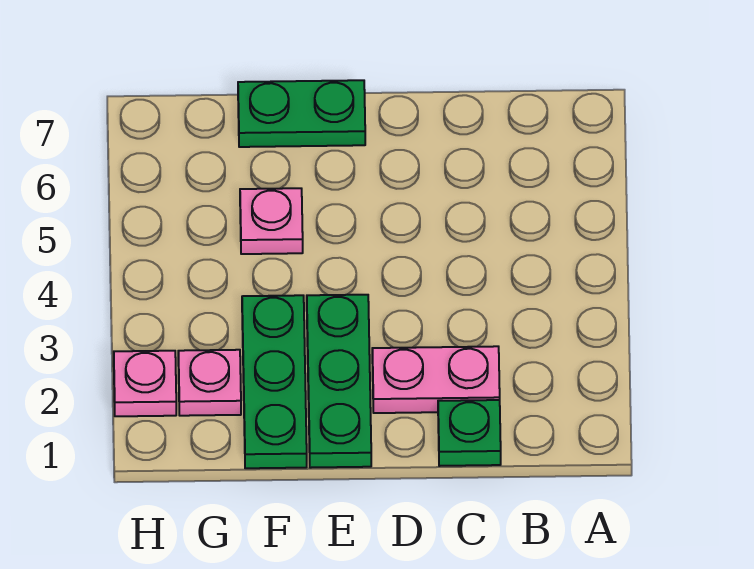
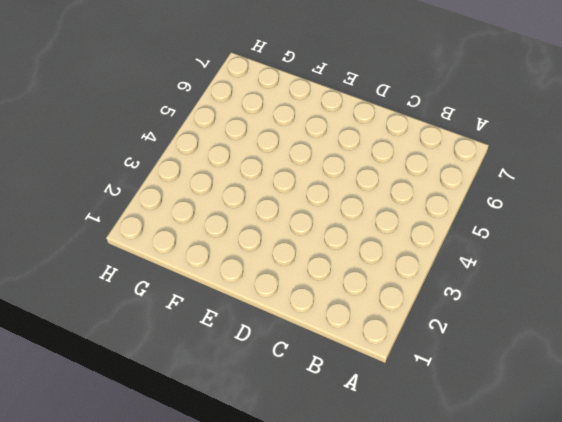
none -> green 1x1 plate [438,400,501,466]
none -> pink 1x2 plate [372,346,500,413]

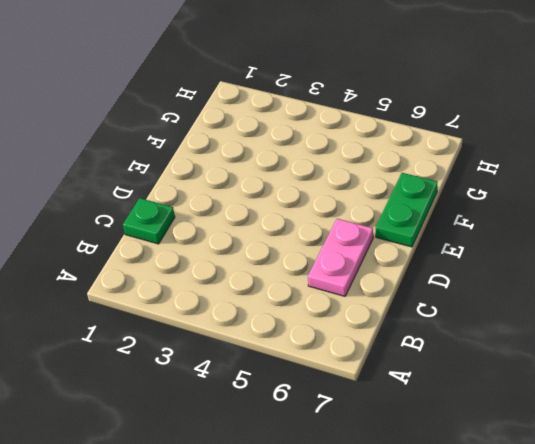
pink 1x2 plate [308,219,373,296] -> pink 1x2 plate moved to [372,346,500,413]
none -> green 1x3 plate [307,295,371,468]
none -> green 1x3 plate [242,295,307,468]

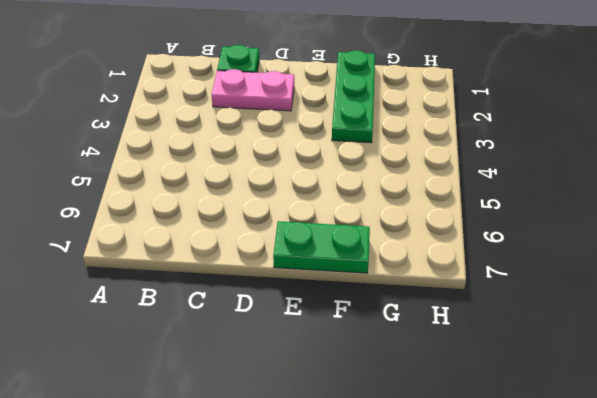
none -> green 1x3 plate [307,295,371,468]
none -> pink 1x1 plate [240,188,303,254]

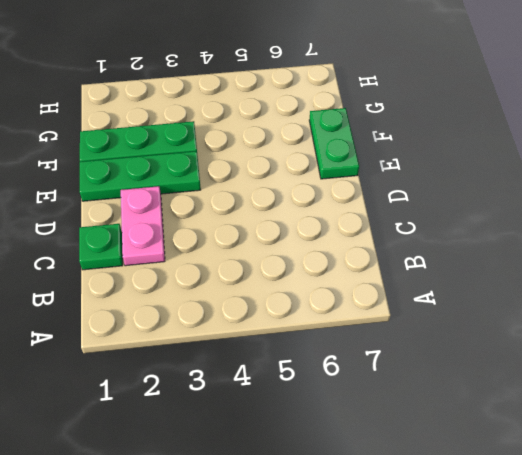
none -> pink 1x1 plate [240,188,303,254]
none -> pink 1x1 plate [178,350,241,416]

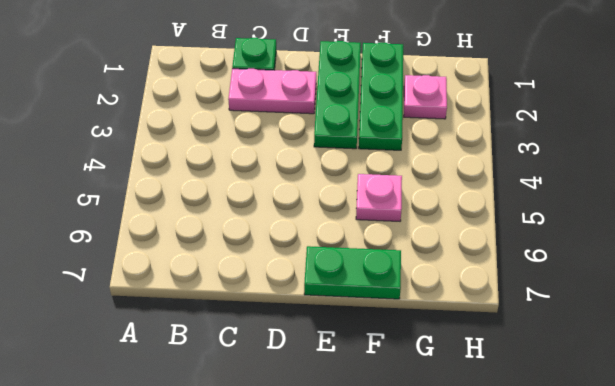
none -> pink 1x1 plate [114,351,176,416]

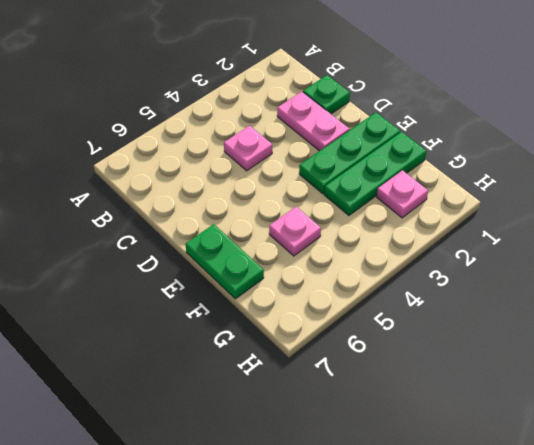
pink 1x1 plate [224,126,272,171] -> pink 1x1 plate moved to [114,351,176,416]

